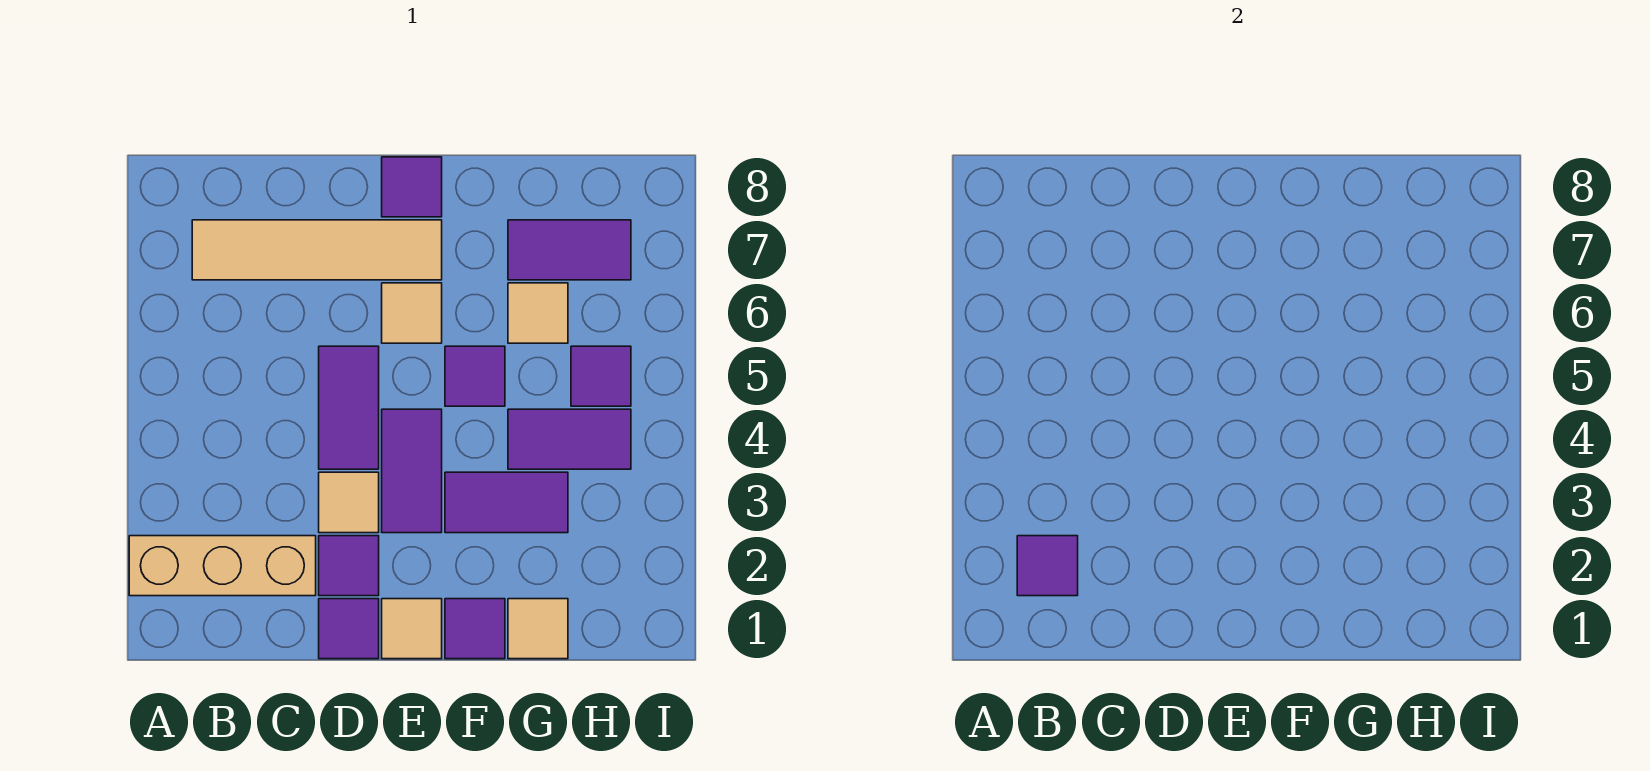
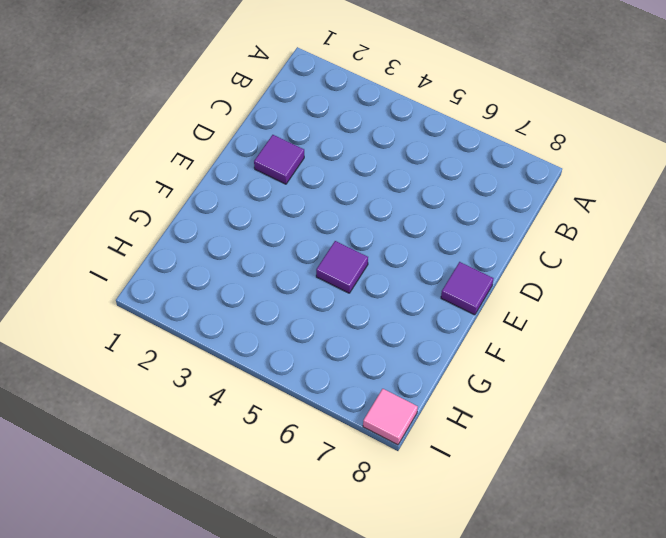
pink 1x1 tile [363,389,418,445] -> none
none -> tan 1x3 brick [129,536,316,596]
none -> tan 1x4 tile [192,220,442,280]
none -> purple 1x1 tile [319,599,379,659]

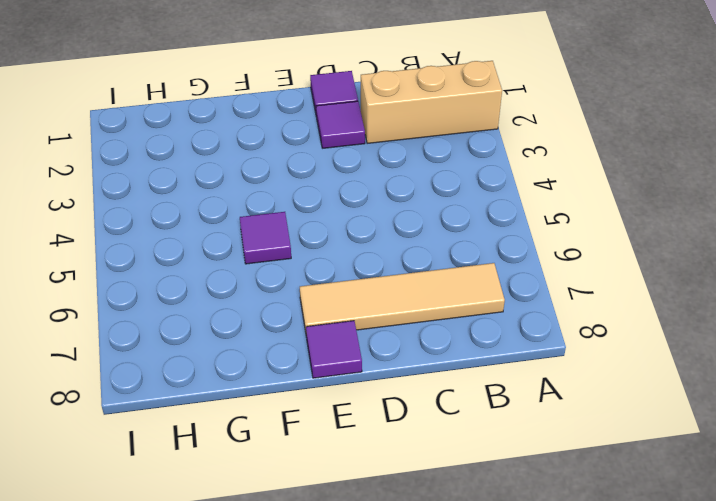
none -> tan 1x1 tile [319,472,379,533]
none -> purple 1x2 tile [319,346,379,469]
none -> tan 1x1 tile [382,599,442,659]

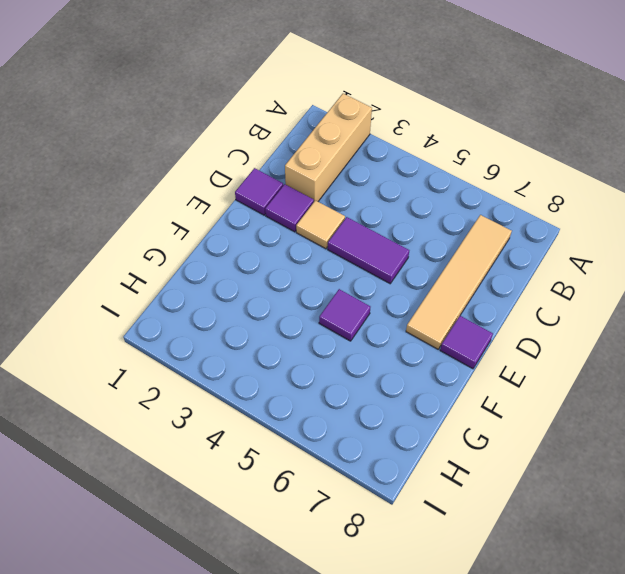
none -> tan 1x1 tile [382,599,442,659]
none -> purple 1x2 tile [382,409,442,533]
none -> tan 1x1 tile [382,283,442,343]

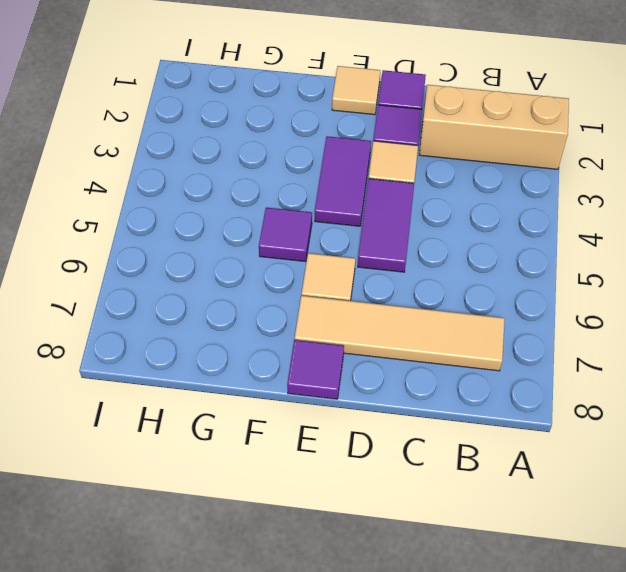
none -> purple 1x1 tile [445,599,505,659]
none -> purple 1x2 tile [445,472,568,533]
none -> tan 1x1 tile [508,599,568,659]

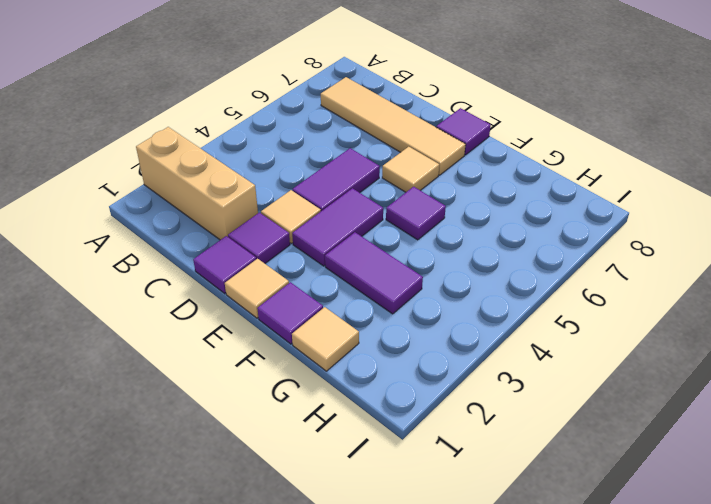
none -> purple 1x2 tile [508,409,631,469]
none -> tan 1x1 tile [508,283,568,343]
none -> purple 1x2 tile [508,220,631,280]

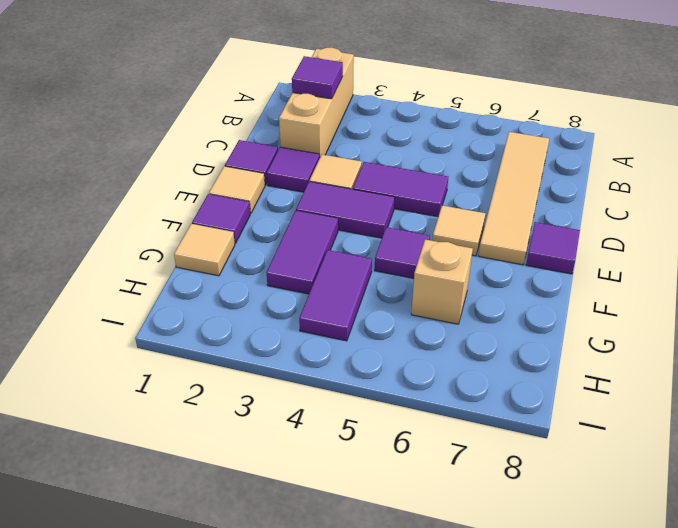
tan 1x1 brick [411,240,473,324] -> tan 1x1 tile [508,283,568,343]
none -> purple 1x2 tile [508,220,631,280]
none -> purple 1x1 tile [571,346,631,406]

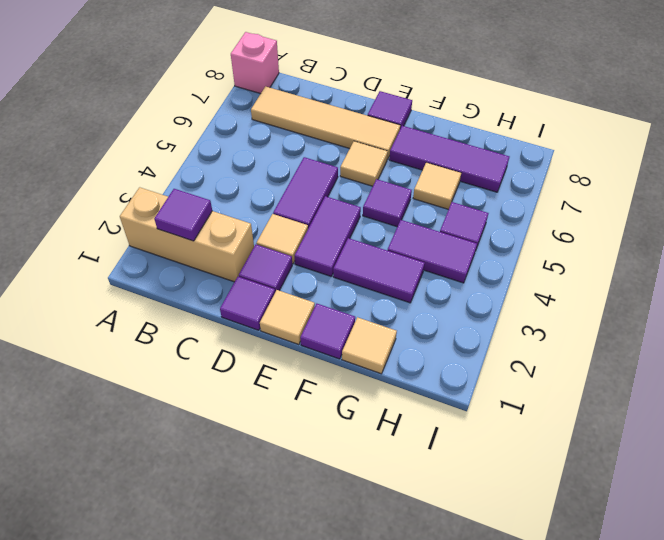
pink 1x1 brick [231,32,279,94] -> none
purple 1x3 tile [389,126,509,192] -> purple 1x2 tile [508,220,631,280]

